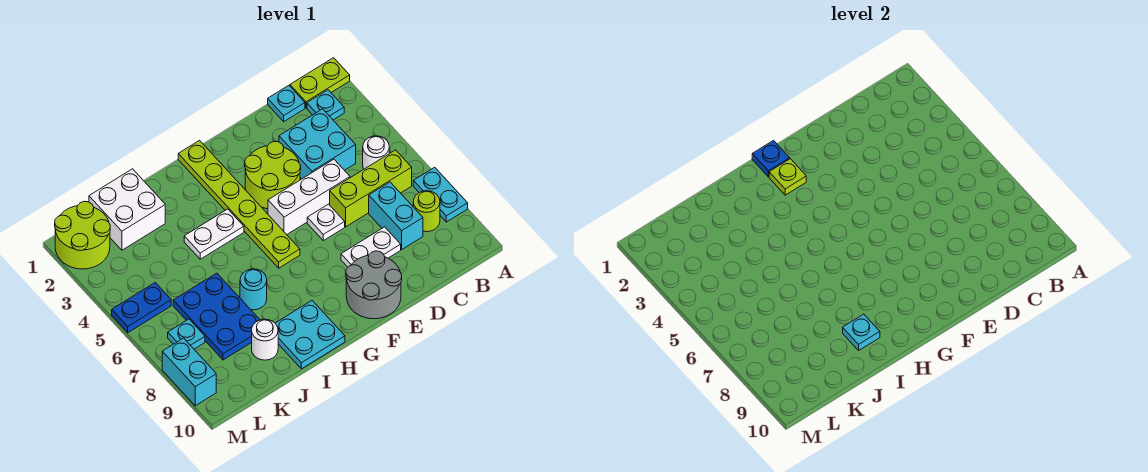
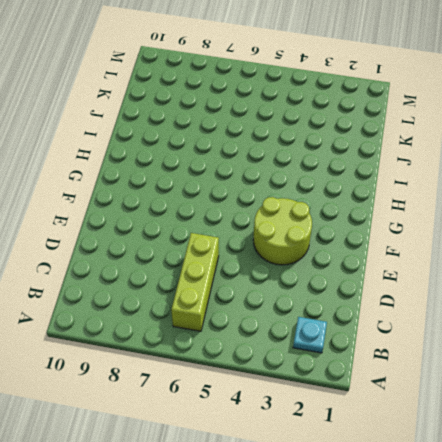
none -> lime 1x2 plate [290,58,350,108]
none -> cyan 1x2 plate [413,167,468,222]
none -> white 1x1 round brick [363,136,389,169]

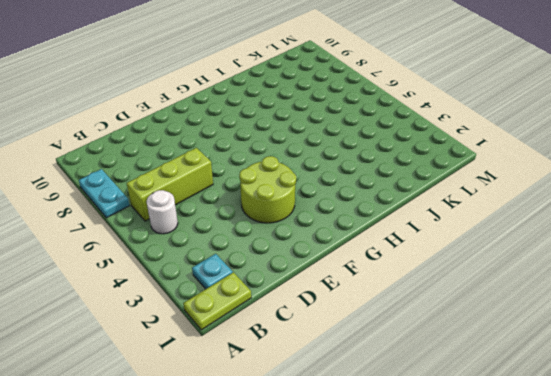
none -> lime 1x1 round brick [413,191,440,232]
none -> cyan 1x1 plate [268,85,305,122]
none -> cyan 2x2 brick [279,109,356,179]

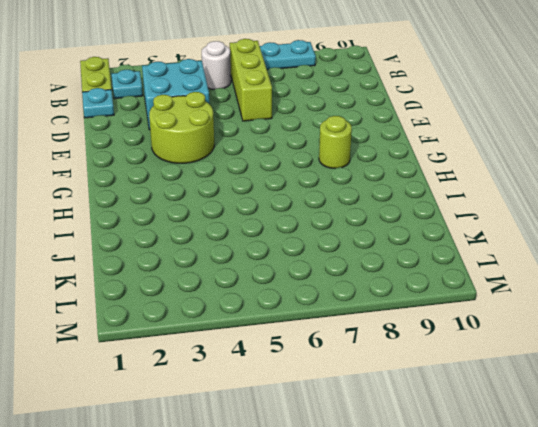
lime 1x1 round brick [319,116,352,168] -> lime 1x1 round brick moved to [413,191,440,232]
none -> cyan 1x2 brick [369,182,423,249]
none -> white 1x3 brick [268,159,350,234]
none -> white 1x2 plate [341,227,401,267]

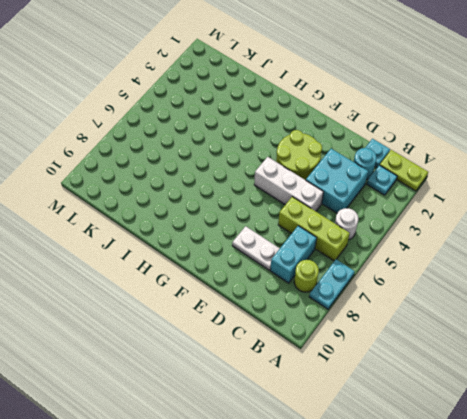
cyan 1x1 round brick [354,148,377,180] -> cyan 1x1 round brick moved to [240,269,267,310]
none -> white 1x1 plate [307,204,345,241]
none -> grey 2x2 round brick [346,251,402,319]
none -> lime 1x6 plate [178,141,300,268]

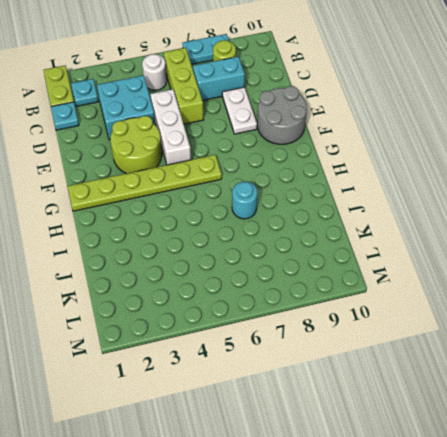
none -> white 1x1 plate [307,204,345,241]
none -> white 1x2 plate [184,209,244,259]
none -> cyan 2x2 plate [275,301,345,369]

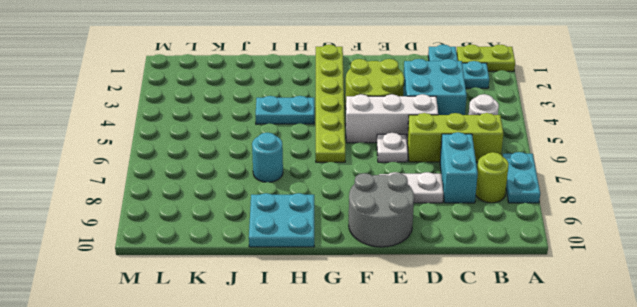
cyan 1x2 plate [256,96,314,124] -> white 1x2 plate [184,209,244,259]
none -> white 2x2 brick [89,169,165,250]
none -> blue 2x3 plate [173,273,260,360]
none -> white 1x1 round brick [252,319,278,360]

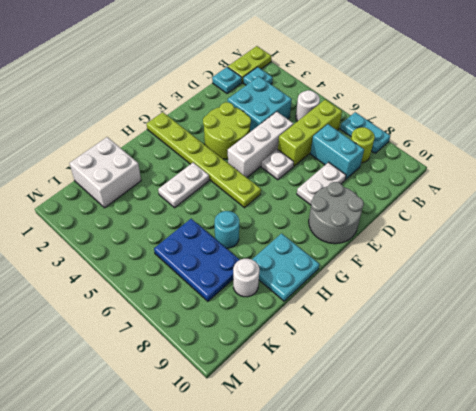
none -> lime 2x2 round brick [55,201,110,269]
none -> blue 1x2 plate [112,283,171,333]
none -> cyan 1x1 plate [168,319,205,349]

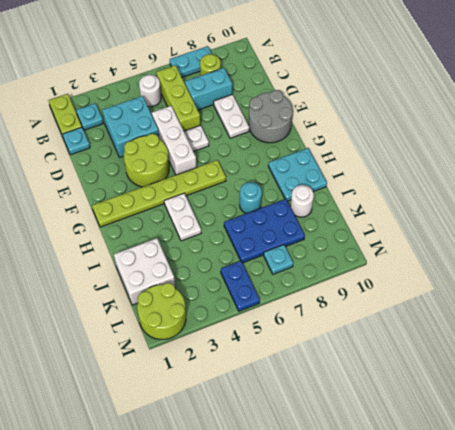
none -> cyan 1x2 brick [162,338,216,406]
none -> blue 1x1 plate [752,141,790,177]
none -> lime 1x1 plate [769,159,806,195]

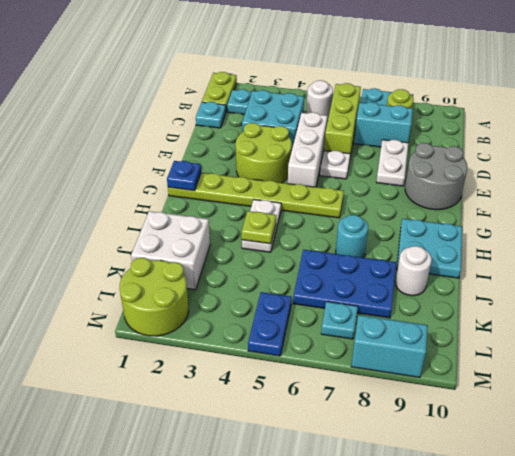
lime 1x1 plate [242,211,276,244] -> lime 1x1 plate moved to [769,159,806,195]
none -> cyan 1x1 plate [843,314,880,350]

